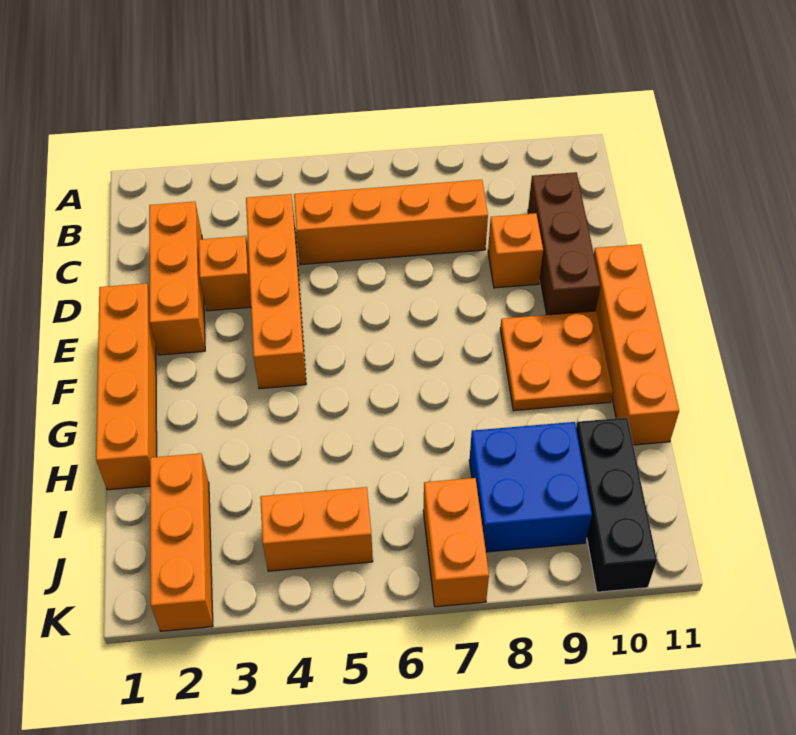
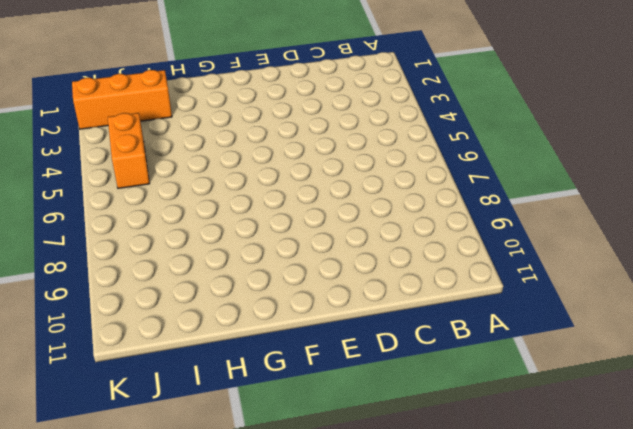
none -> orange 1x3 brick [149,202,205,355]
none -> orange 1x4 brick [246,194,306,389]
none -> orange 1x4 brick [294,180,488,265]

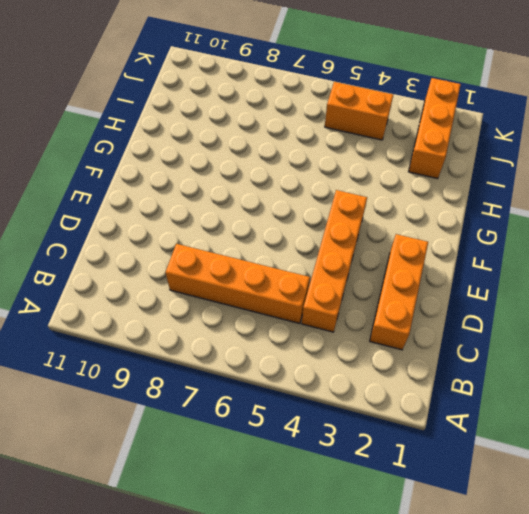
none -> brown 1x3 brick [528,172,600,315]
none -> orange 1x1 brick [199,236,251,311]
none -> orange 1x1 brick [488,213,543,288]

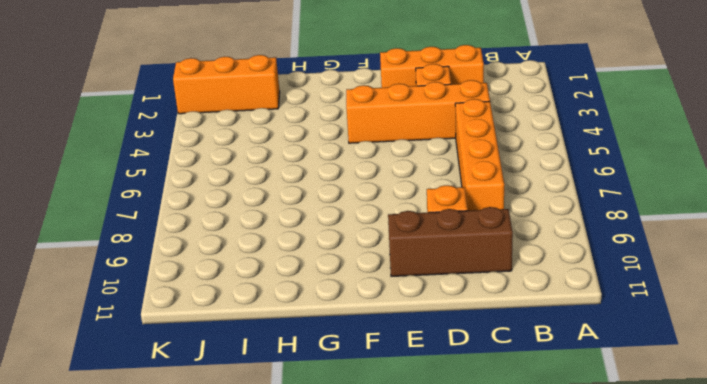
none -> orange 1x4 brick [96,283,157,490]
none -> orange 1x4 brick [594,244,679,445]
none -> orange 2x2 plate [500,311,613,411]

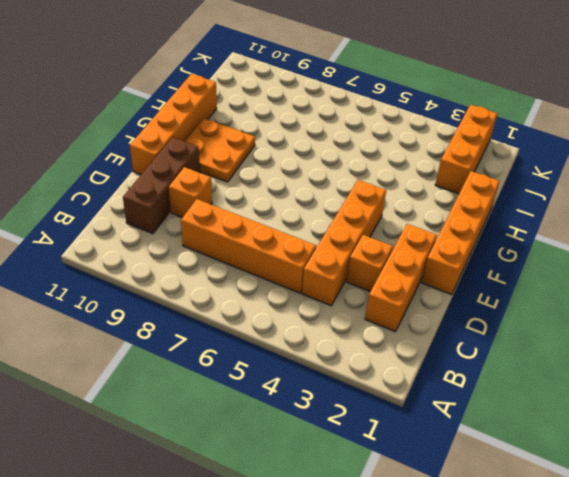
none -> blue 2x2 brick [469,422,592,552]
none -> black 1x3 brick [576,417,657,592]
none -> orange 1x2 brick [260,487,373,571]

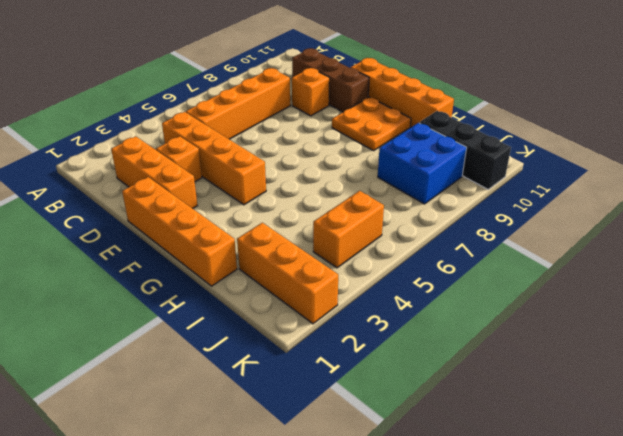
none -> orange 1x2 brick [423,478,489,607]

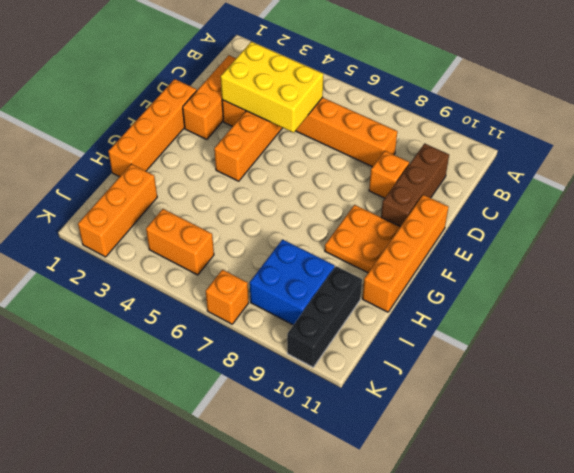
yellow 2x3 brick [221,42,323,133] -> none
orange 1x1 brick [206,270,249,324] -> orange 1x2 brick [423,478,489,607]

